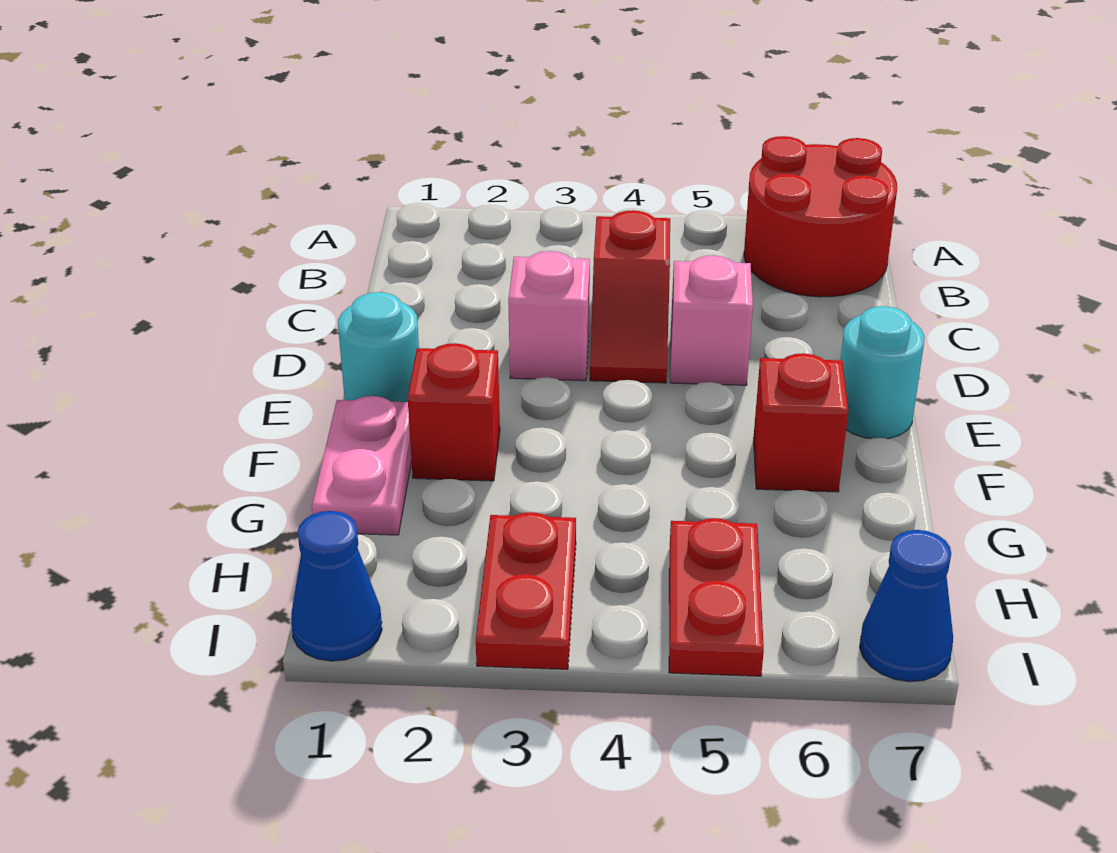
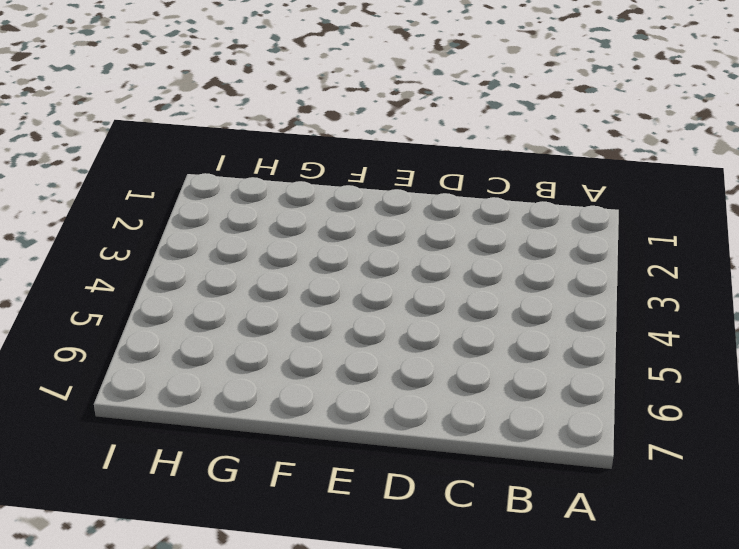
none -> red 2x2 round brick [744,136,897,297]
none -> red 1x2 slope [590,210,670,383]
none -> pink 1x1 brick [508,251,590,381]

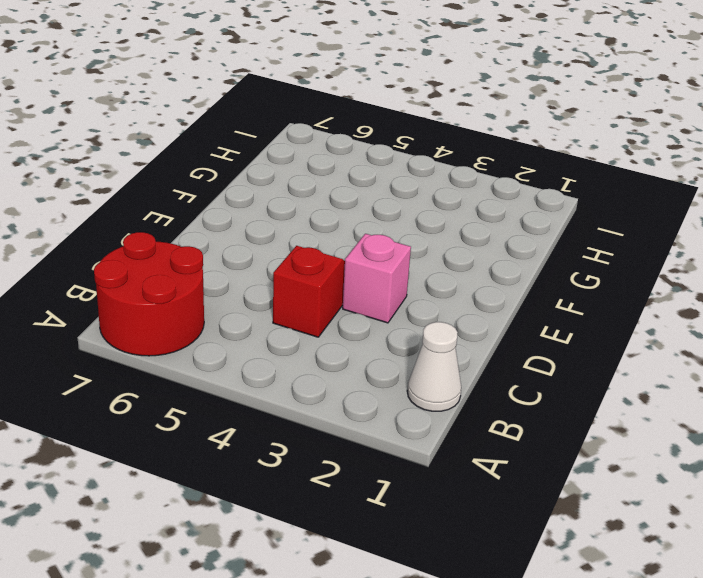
white 1x1 cone [407,322,461,411] -> none
none -> pink 1x1 brick [670,255,753,385]
none -> cyan 1x1 round brick [338,292,419,402]
none -> cyan 1x1 round brick [841,306,925,439]

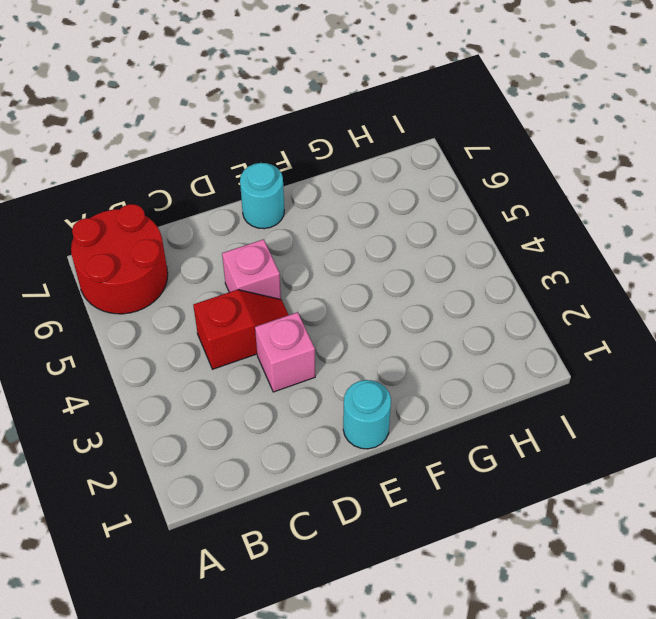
none -> pink 1x2 plate [312,396,412,535]
none -> red 1x1 brick [408,343,500,481]
none -> red 1x1 brick [753,353,848,492]

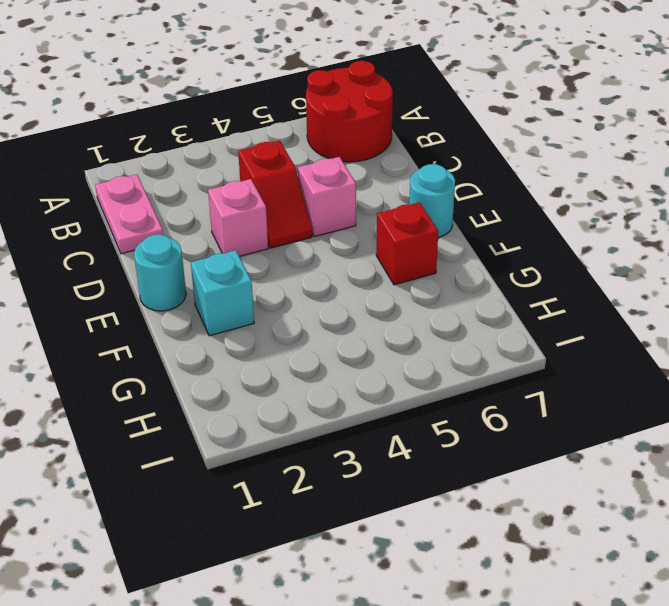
pink 1x2 plate [95,174,163,254] -> pink 1x2 plate moved to [312,396,412,535]
cyan 1x1 brick [191,250,254,336] -> red 1x1 brick [408,343,500,481]
none -> red 1x2 plate [476,512,576,669]
none -> red 1x2 plate [669,518,764,676]
none -> blue 1x1 cone [291,511,382,661]

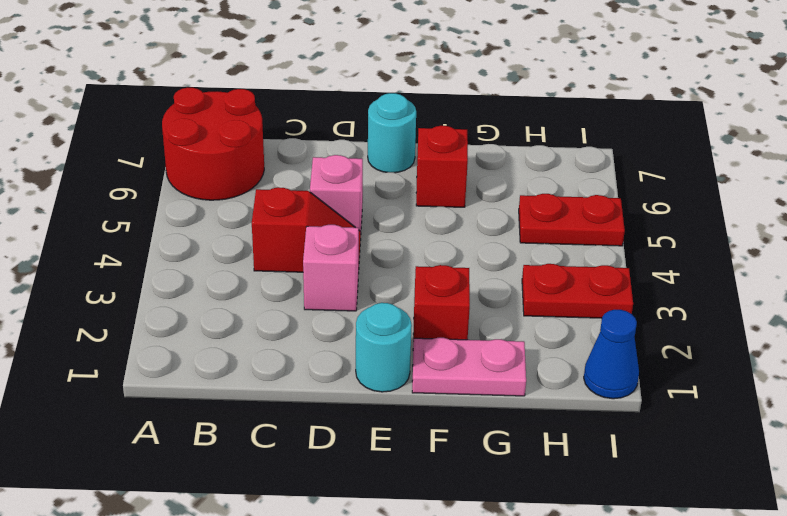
none -> blue 1x1 cone [860,530,953,682]

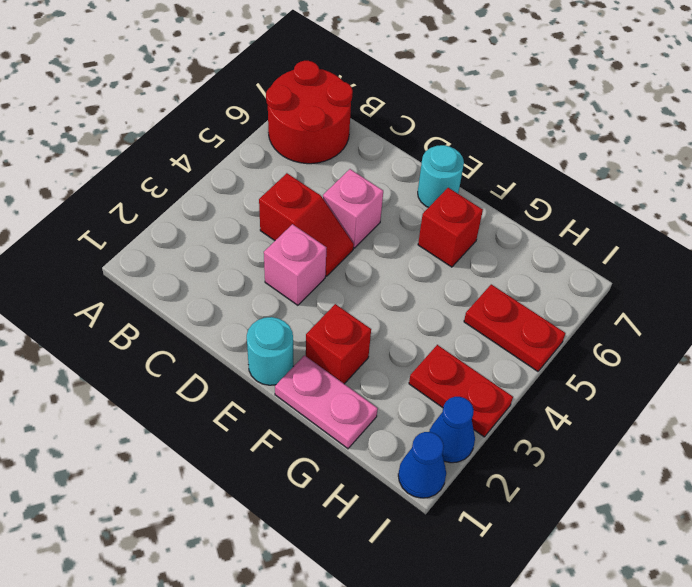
blue 1x1 cone [429,397,475,463] -> blue 1x1 cone moved to [860,530,953,682]

